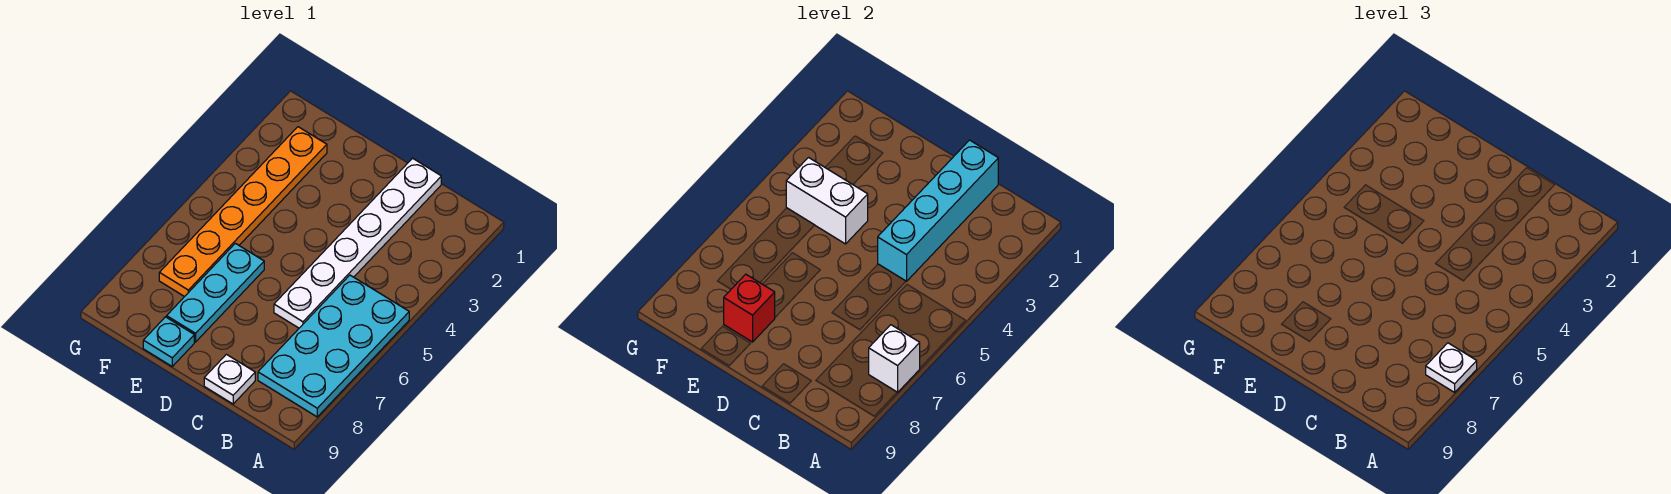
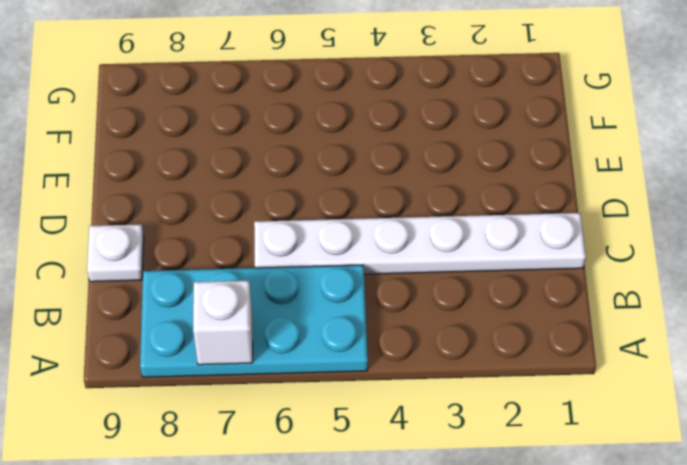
none -> cyan 1x3 plate [167,243,264,342]
none -> cyan 1x1 plate [143,317,194,366]

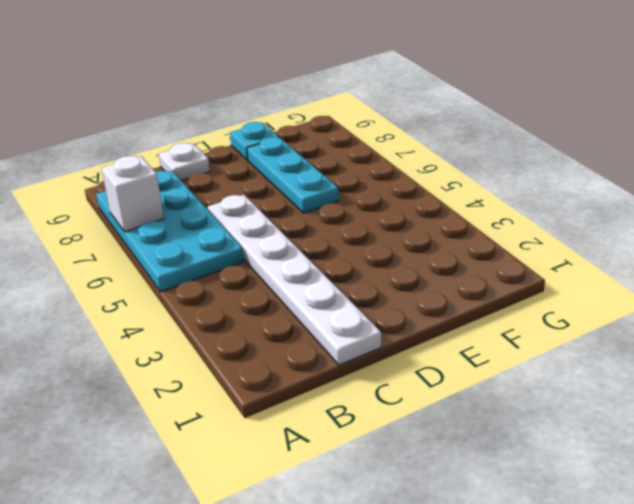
none -> orange 1x6 plate [159,127,327,297]
none -> cyan 1x4 brick [878,140,998,281]

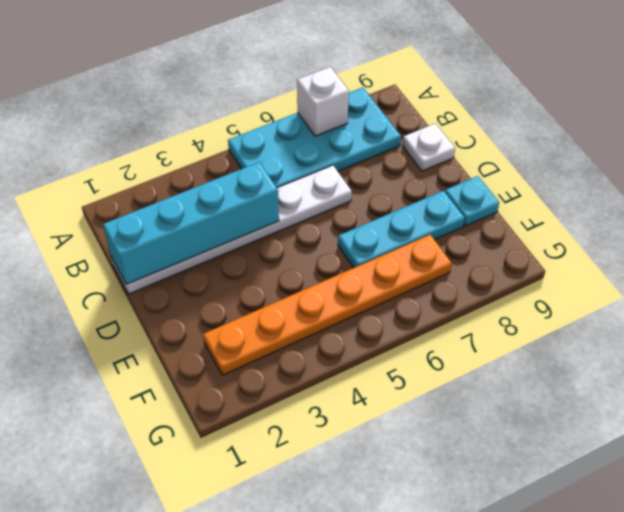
none -> white 1x2 brick [786,158,868,244]
none -> red 1x1 brick [724,274,775,342]

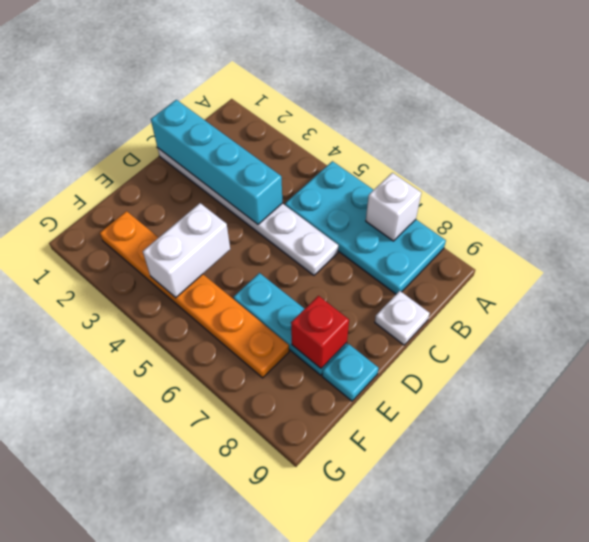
none -> white 1x1 plate [1426,343,1477,392]

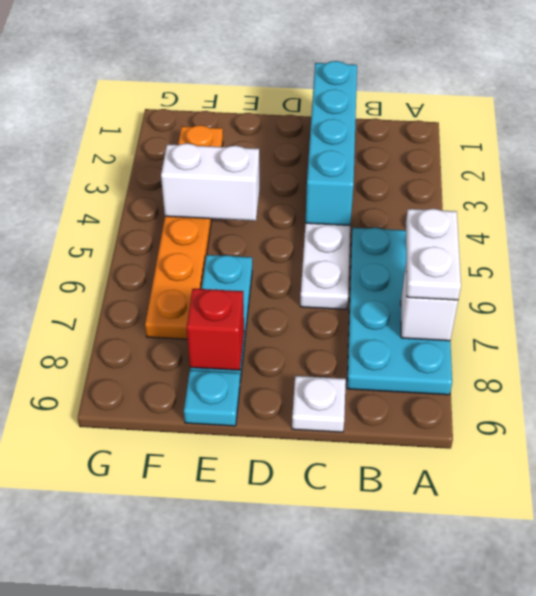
white 1x2 plate [406,209,461,300] -> white 1x1 plate [1426,343,1477,392]

